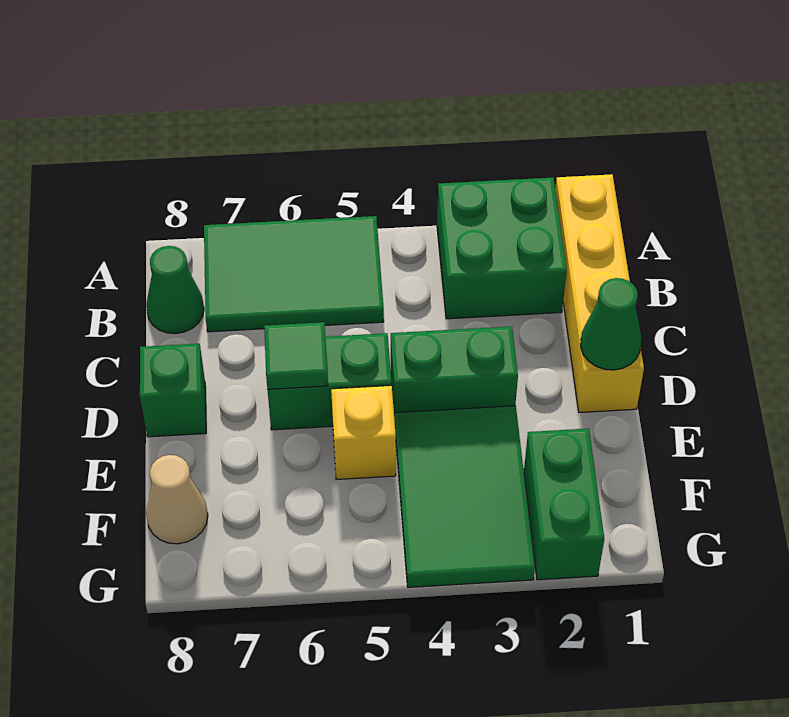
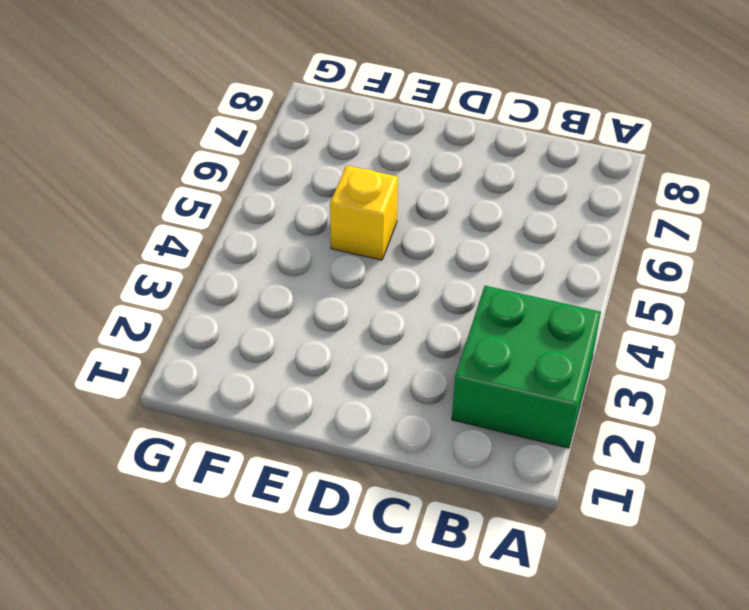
none -> yellow 1x4 brick [555,174,644,413]
none -> green 2x3 tile [204,216,384,332]
none -> green 1x1 cone [146,246,204,334]

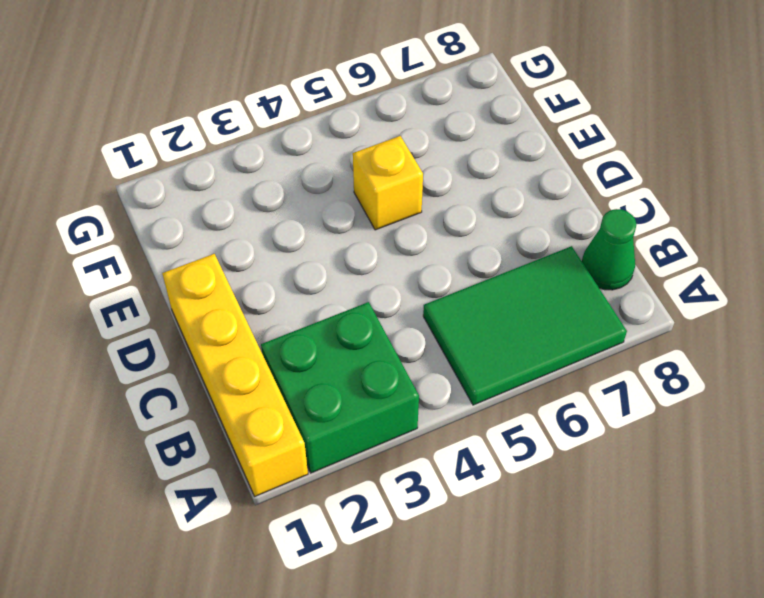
none -> green 1x2 brick [391,326,518,420]
none -> green 1x2 brick [268,333,392,430]
none -> green 1x1 brick [140,344,206,437]

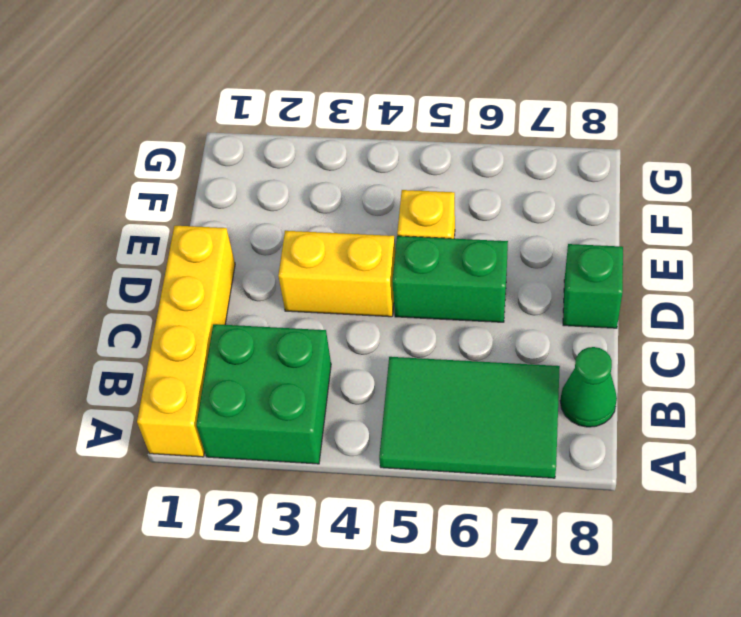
yellow 1x2 brick [278,231,395,317] -> green 1x2 brick [391,326,518,420]
none -> green 2x3 tile [395,406,535,587]
none -> green 1x2 brick [524,429,604,580]
none -> tan 1x1 cone [146,455,208,544]

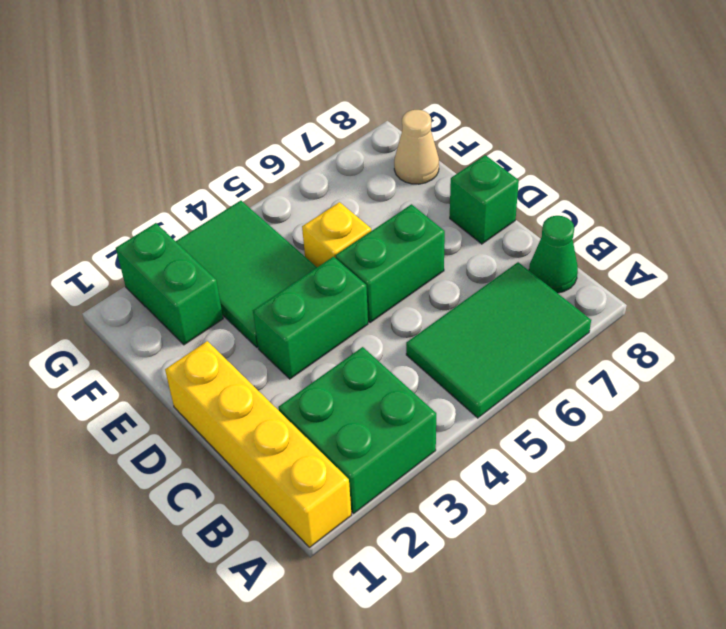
none -> green 1x1 cone [581,278,641,370]
none -> green 1x1 tile [264,322,328,389]

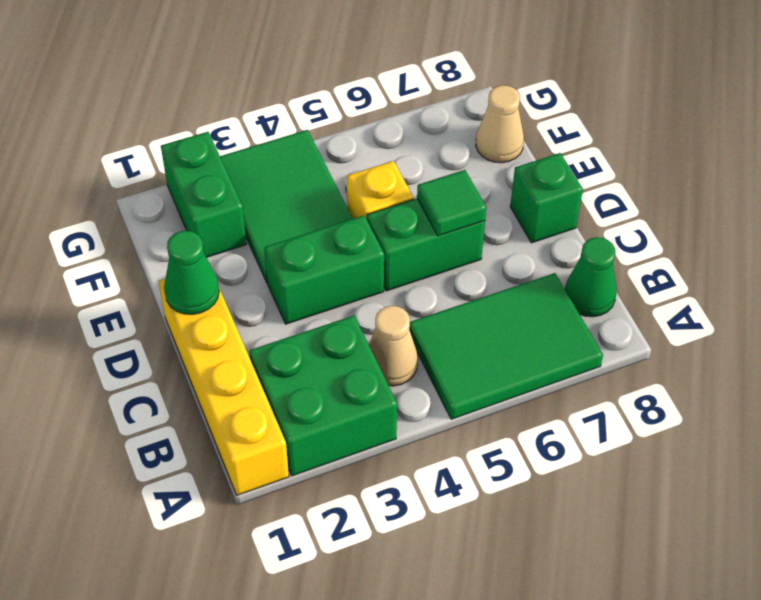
tan 1x1 cone [369,306,418,386] -> none

